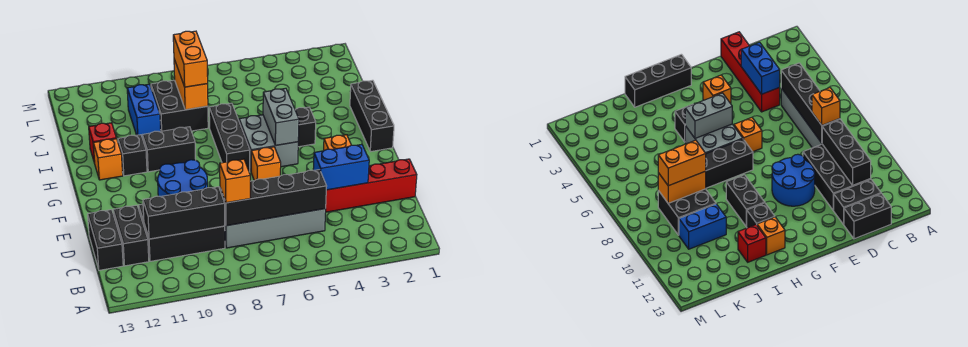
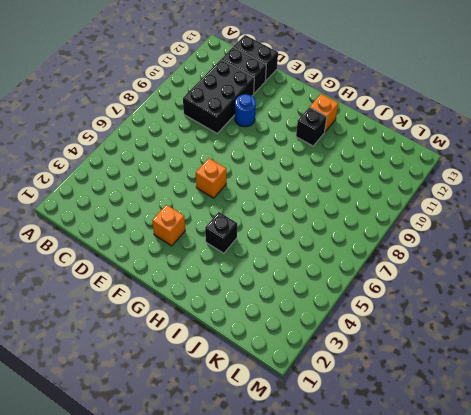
blue 1x1 round brick [235,94,256,127] -> blue 2x2 round brick [158,160,208,197]
none -> grey 1x4 brick [225,209,326,248]
none -> red 1x4 brick [325,159,417,212]
none -> black 1x3 brick [350,80,394,152]

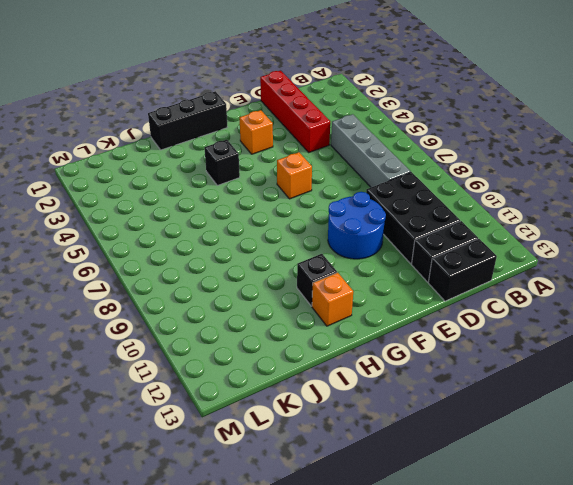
none -> grey 2x2 brick [239,115,298,171]
none -> black 1x3 brick [209,103,250,172]
none -> black 1x2 brick [142,127,196,172]

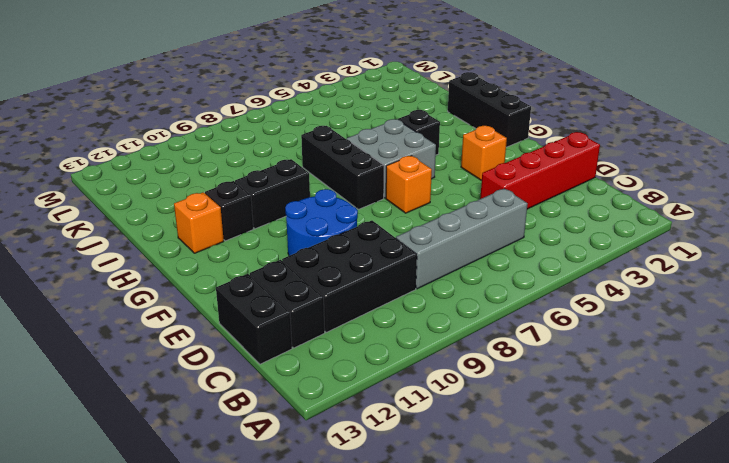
none -> red 1x1 brick [89,123,116,163]
none -> black 2x2 brick [151,80,208,131]
none -> blue 1x2 brick [127,84,161,136]

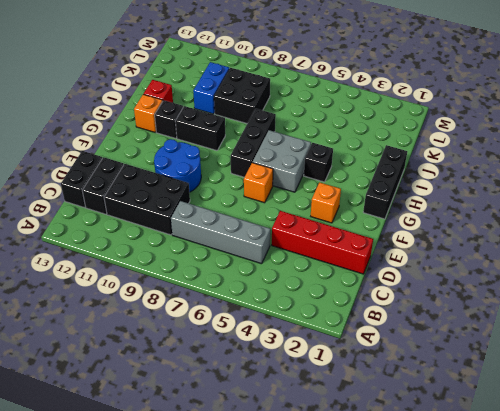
none -> black 1x4 brick [220,170,327,226]
none -> black 1x3 brick [143,187,225,239]
none -> blue 1x2 brick [313,144,369,190]

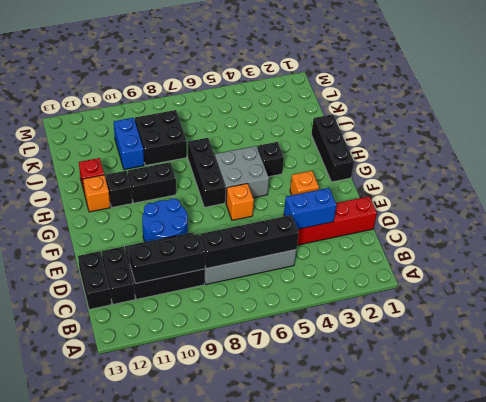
none -> grey 1x2 brick [263,88,299,145]
none -> orange 1x2 brick [174,59,208,110]
none -> orange 1x1 brick [220,159,250,203]

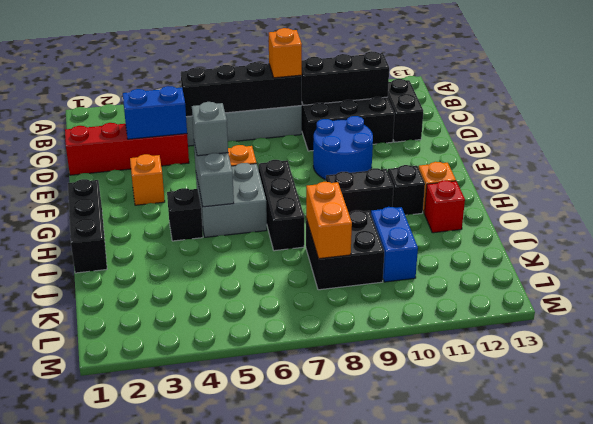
grey 1x1 brick [192,102,228,156] -> none
none -> black 1x2 brick [88,210,123,270]
none -> orange 1x2 brick [173,31,208,87]

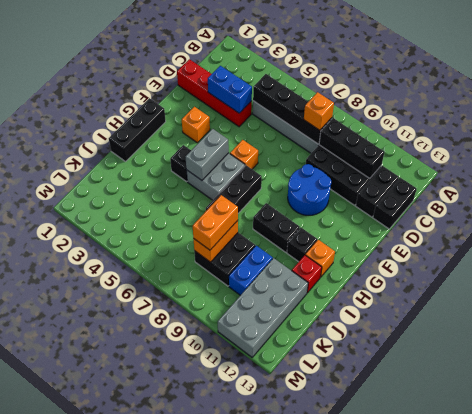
grey 2x4 brick [218,258,308,357] -> none

